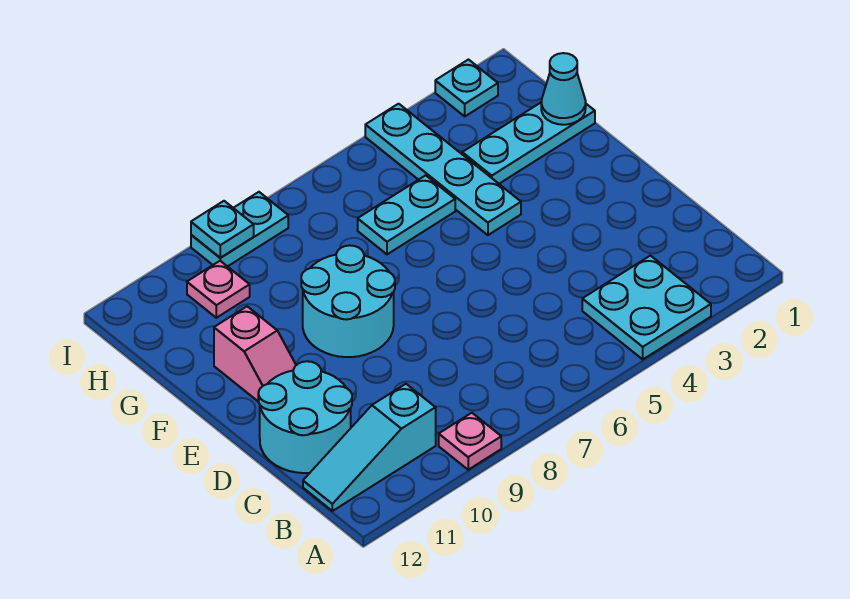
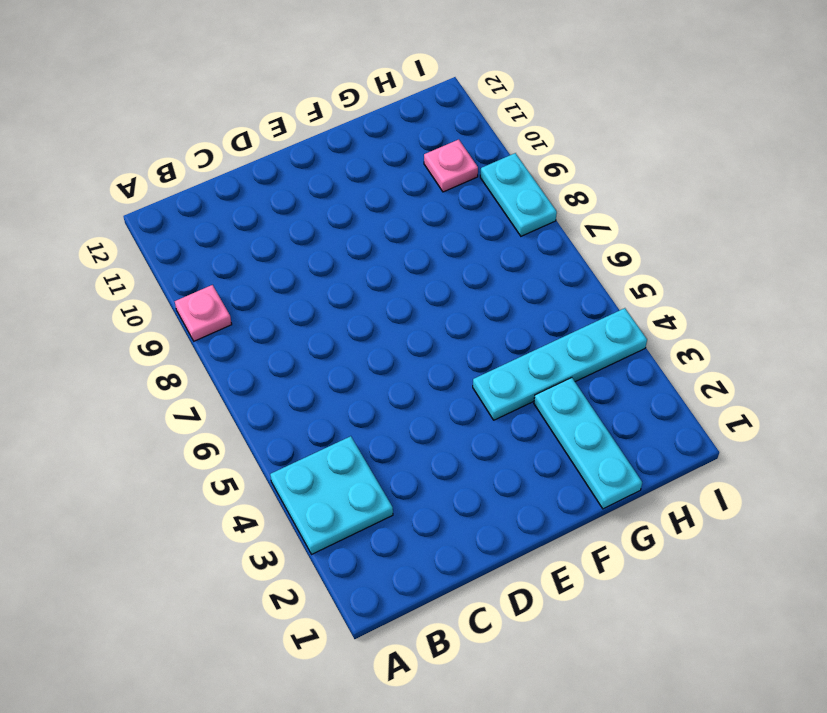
none -> cyan 1x3 slope [303,384,436,511]
none -> cyan 2x2 round brick [258,361,352,473]
none -> cyan 2x2 round brick [301,245,395,357]

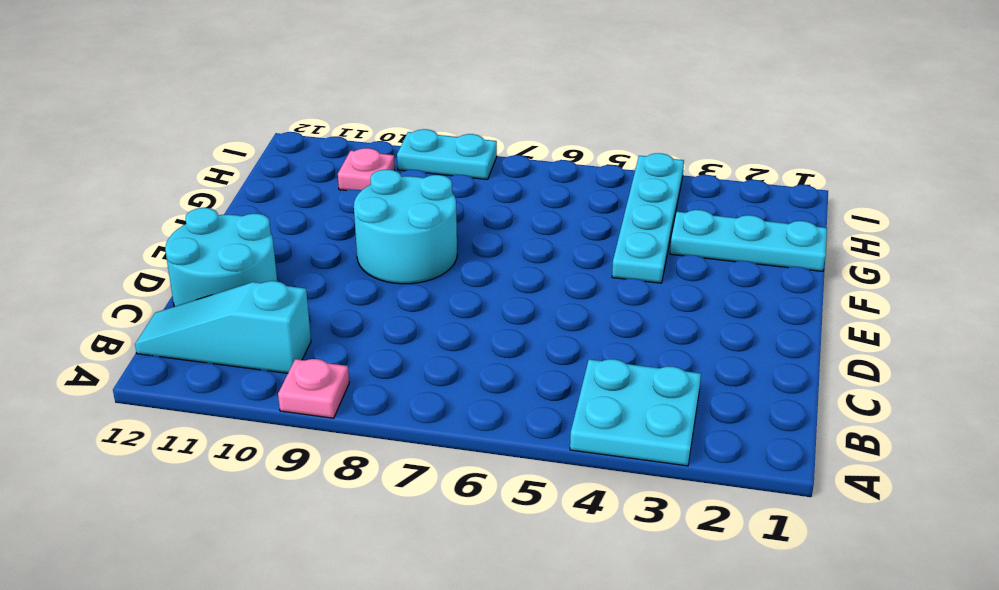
none -> pink 1x2 slope [214,306,296,402]
none -> cyan 1x2 plate [358,175,455,254]
none -> cyan 1x1 plate [435,60,498,116]

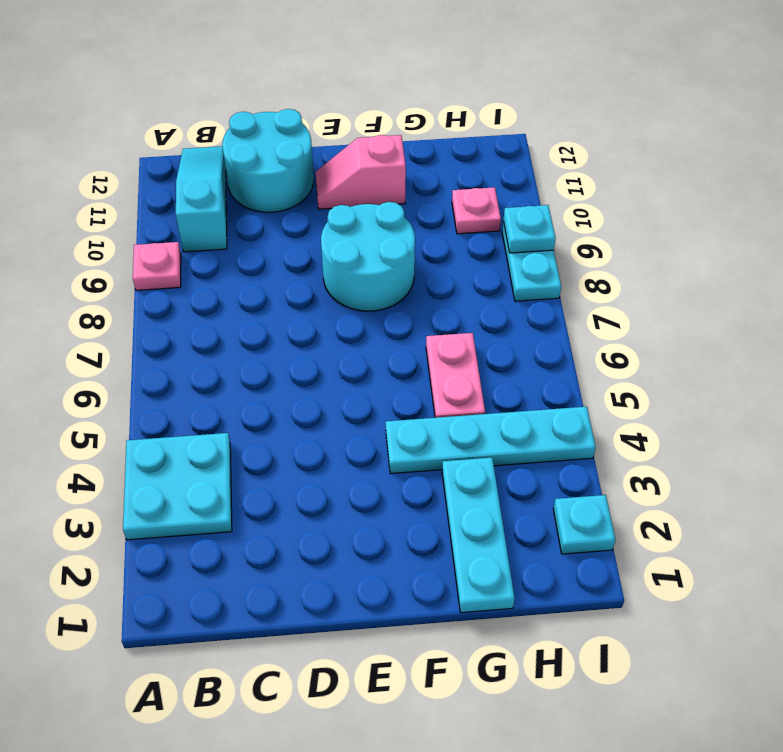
pink 1x2 plate [426,333,485,418] -> cyan 1x2 plate [358,175,455,254]
none -> cyan 1x1 cone [541,53,586,125]

